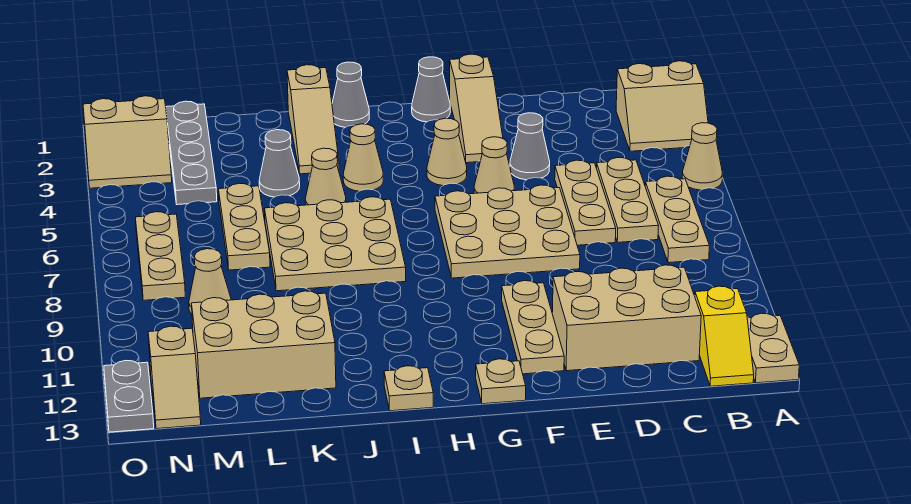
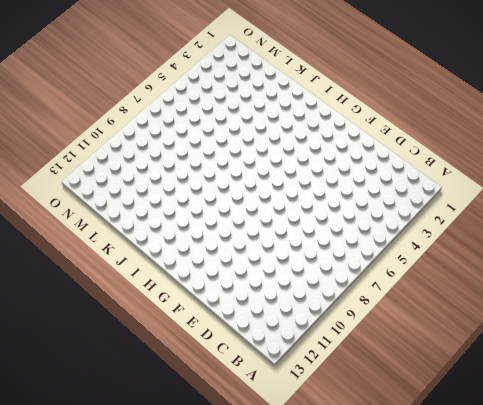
none -> tan 2x2 slope [616,61,708,151]
none -> tan 1x1 cone [682,123,722,190]
none -> tan 1x2 plate [747,313,799,383]
none -> tan 1x3 plate [645,176,709,263]

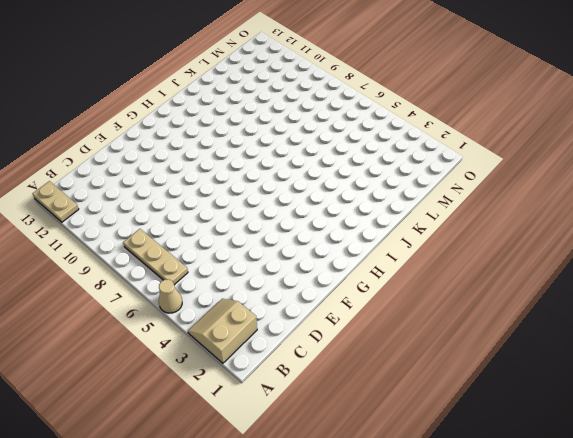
none -> yellow 1x2 slope [695,286,754,386]
none -> tan 1x3 plate [596,158,658,242]
none -> tan 2x3 brick [552,265,701,371]
none -> tan 1x3 plate [555,160,616,245]

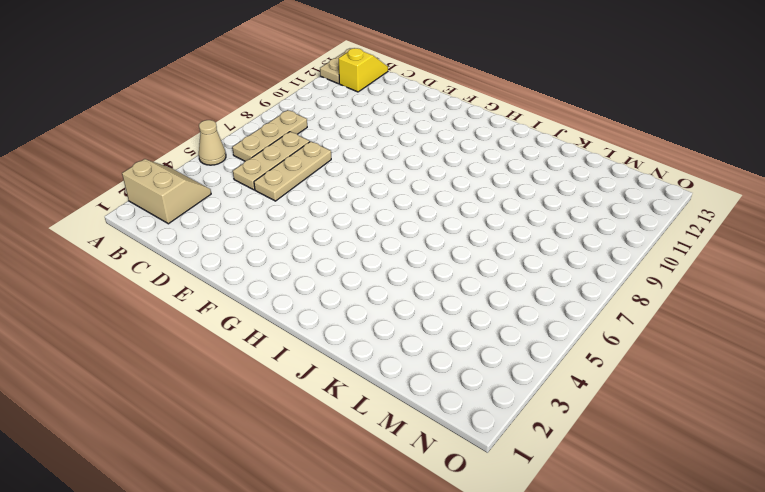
none -> tan 2x3 brick [552,265,701,371]
none -> grey 1x1 cone [510,113,550,180]
none -> tan 3x3 plate [435,185,580,278]
none -> tan 1x3 slope [450,54,503,163]

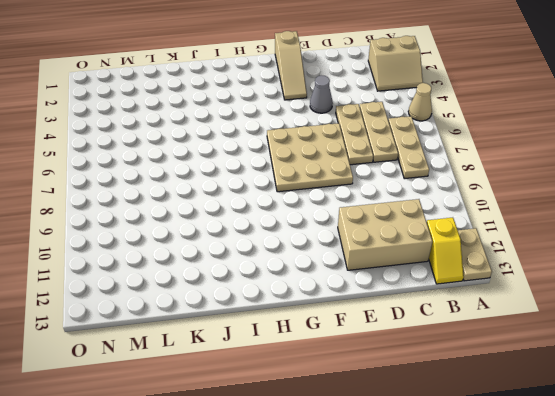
none -> tan 1x1 cone [474,137,514,193]
none -> tan 1x3 plate [502,281,564,374]
none -> grey 1x1 cone [412,57,450,122]
none -> tan 1x1 cone [427,118,467,186]

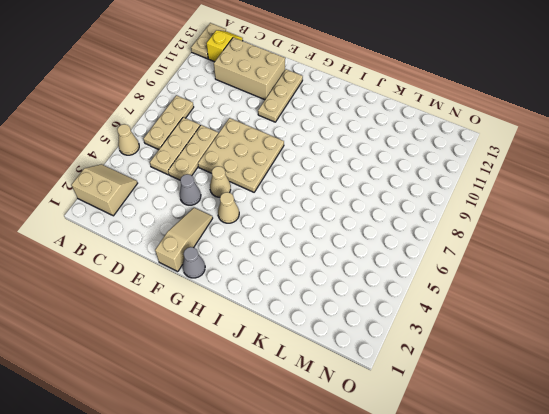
none -> tan 1x1 plate [476,359,526,404]
none -> grey 1x1 cone [332,62,369,127]
none -> tan 1x1 cone [343,124,383,191]
none -> tan 3x3 plate [265,197,406,291]

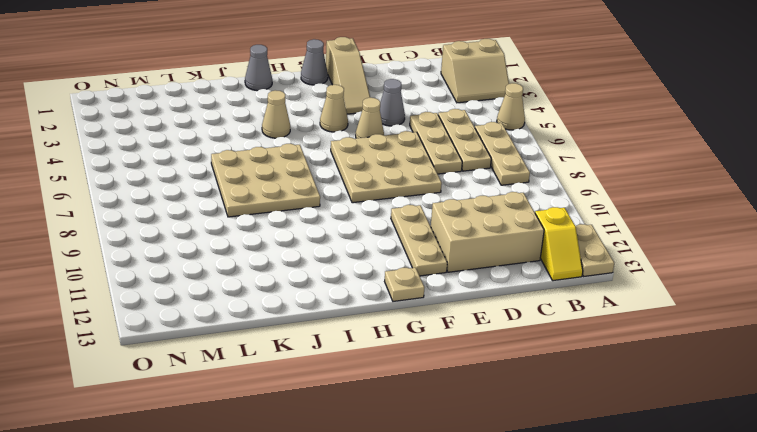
none -> tan 1x1 plate [384,366,433,411]
none -> tan 1x3 slope [287,65,339,174]
none -> tan 1x1 cone [305,148,346,205]
none -> grey 1x1 cone [259,130,300,197]

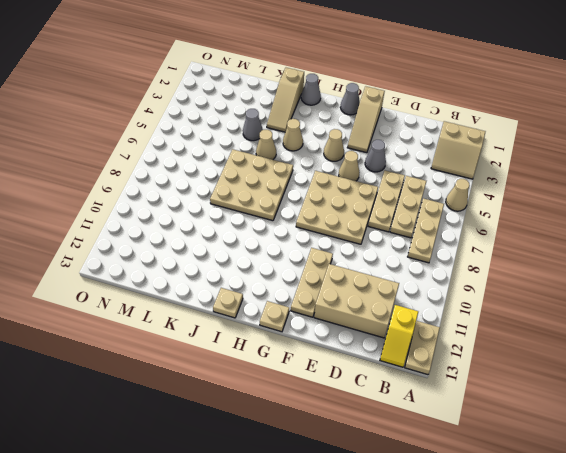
none -> tan 2x3 brick [191,291,336,398]
none -> tan 1x3 plate [218,183,270,270]
none -> grey 1x4 plate [166,101,217,205]
none -> tan 1x1 cone [189,249,231,314]

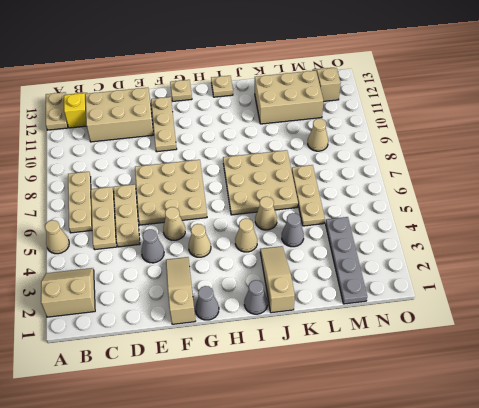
none -> tan 2x2 slope [83,96,172,188]
none -> tan 1x3 plate [135,212,185,300]
none -> grey 1x2 plate [104,361,154,432]

